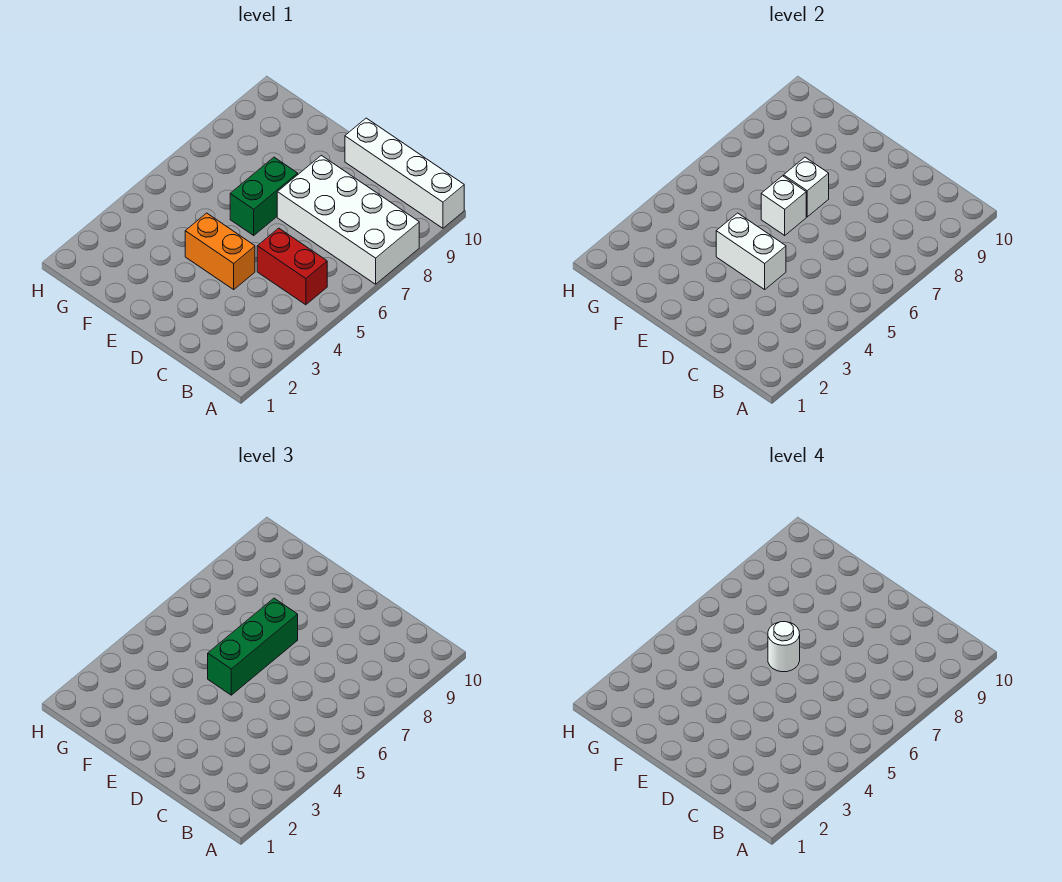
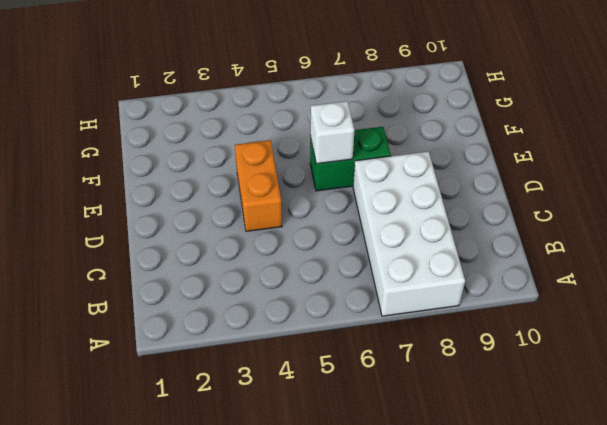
none -> white 1x4 brick [345,118,464,228]
none -> red 1x2 brick [257,228,327,305]

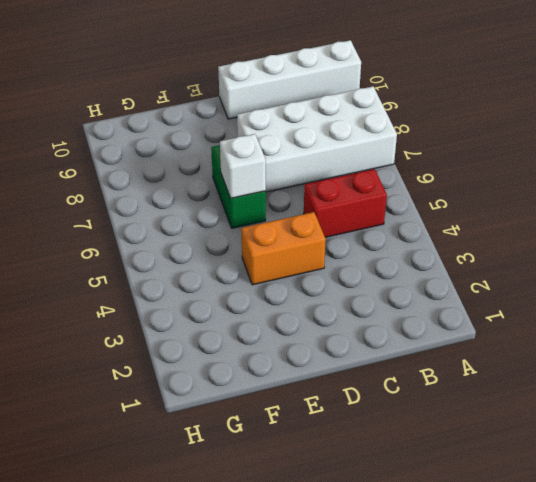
none -> white 1x2 brick [716,213,786,289]
none -> white 1x1 brick [784,157,829,217]

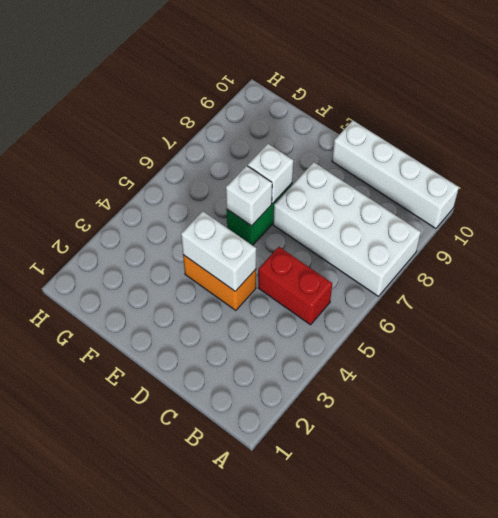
none -> green 1x3 brick [208,598,298,695]
none -> white 1x1 round brick [768,622,800,672]

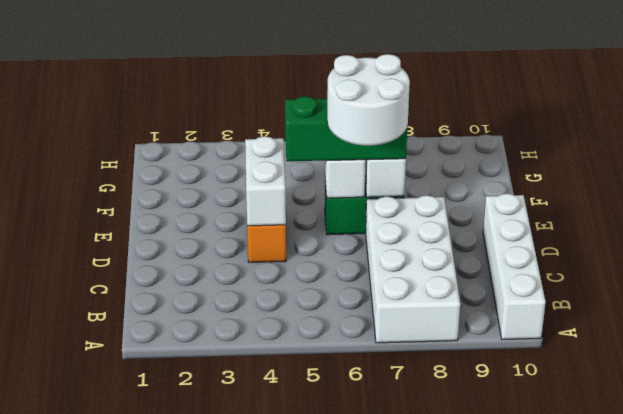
white 2x2 round brick [327,54,410,146] -> white 1x1 round brick [768,622,800,672]
none -> red 1x2 brick [257,228,327,305]

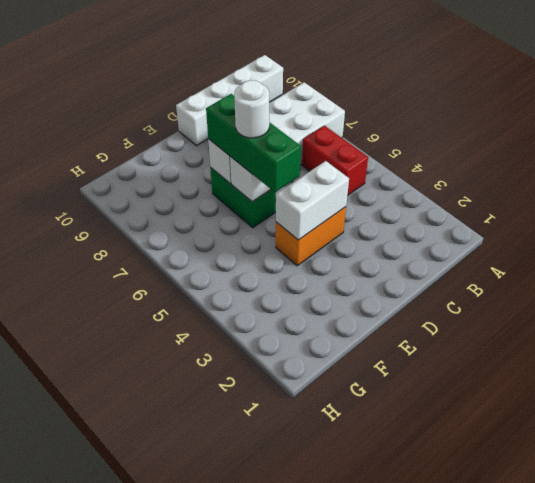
red 1x2 brick [302,126,368,196] -> red 1x2 brick turned to [257,228,327,305]

